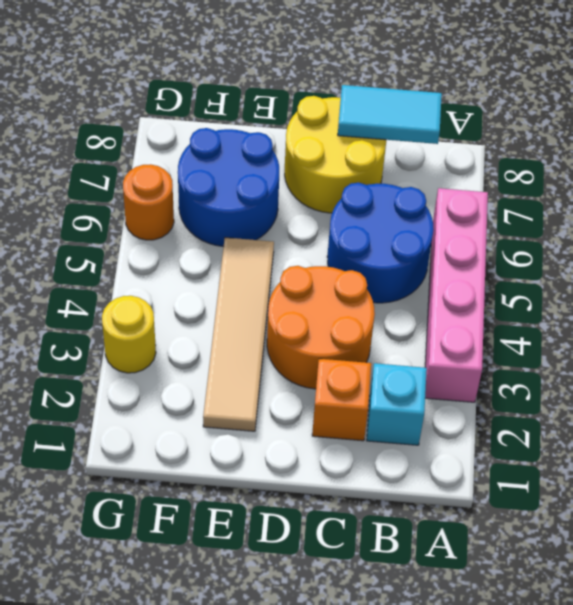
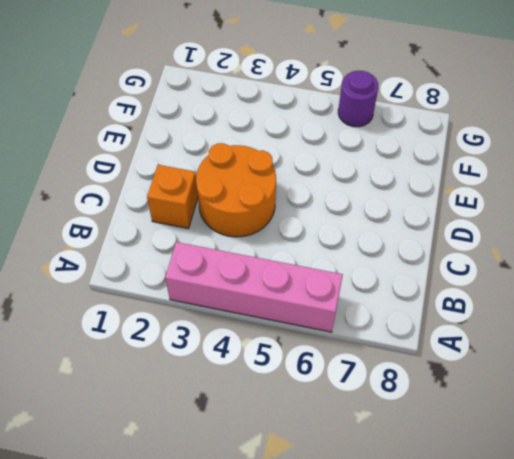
purple 1x1 round brick [338,71,378,127] -> orange 1x1 round brick [123,164,174,240]
none -> cyan 1x1 brick [367,363,427,445]
none -> blue 2x2 round brick [327,183,434,303]

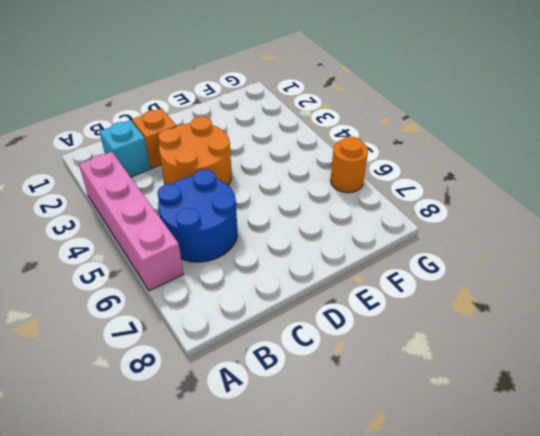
none -> yellow 2x2 round brick [285,96,386,213]
none -> tan 1x4 tile [203,238,274,431]

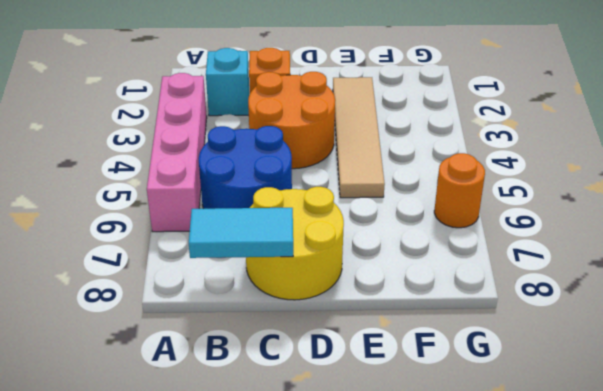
none -> blue 2x2 round brick [178,128,279,247]
none -> yellow 1x1 round brick [102,296,156,373]

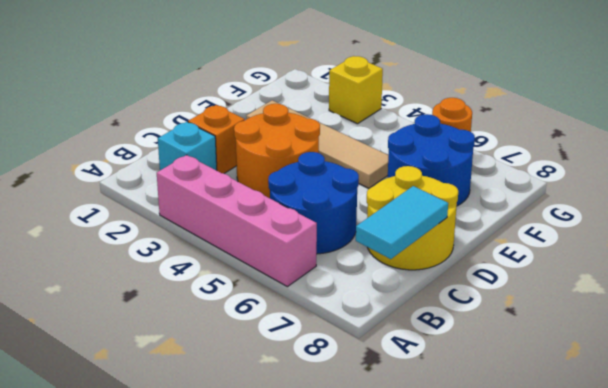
yellow 1x1 brick [329,56,383,124] -> yellow 1x1 round brick [102,296,156,373]

